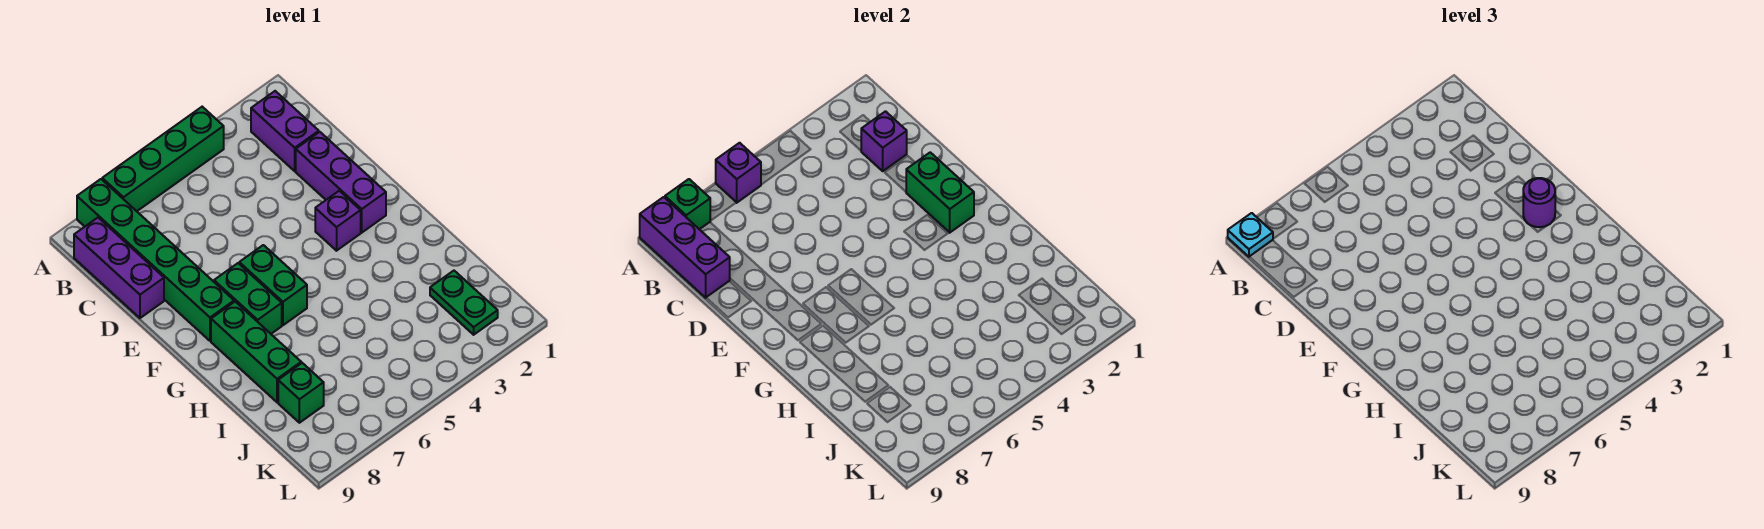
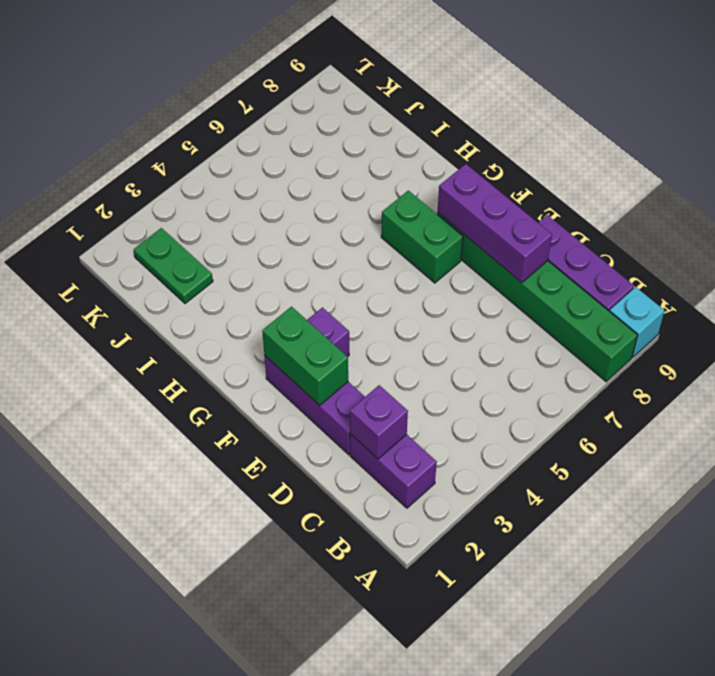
cyan 1x1 brick [610,287,664,357] -> none
purple 1x3 brick [437,164,552,283] -> purple 1x3 brick moved to [640,197,730,298]
none -> green 1x4 brick [102,107,224,211]
none -> green 1x2 brick [239,245,307,325]
none -> green 1x3 brick [211,302,301,402]

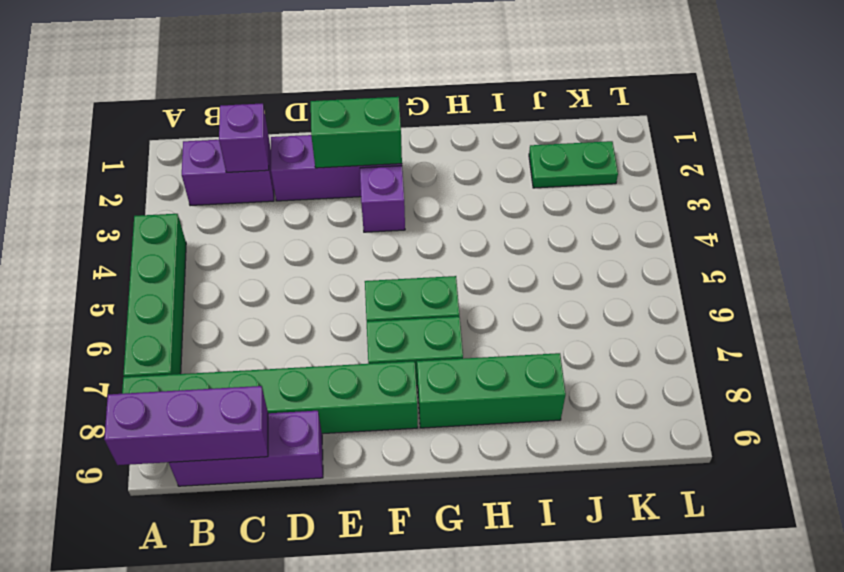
none -> green 1x1 brick [278,363,324,423]
none -> purple 1x1 brick [716,143,761,203]
none -> green 1x1 brick [665,179,710,229]

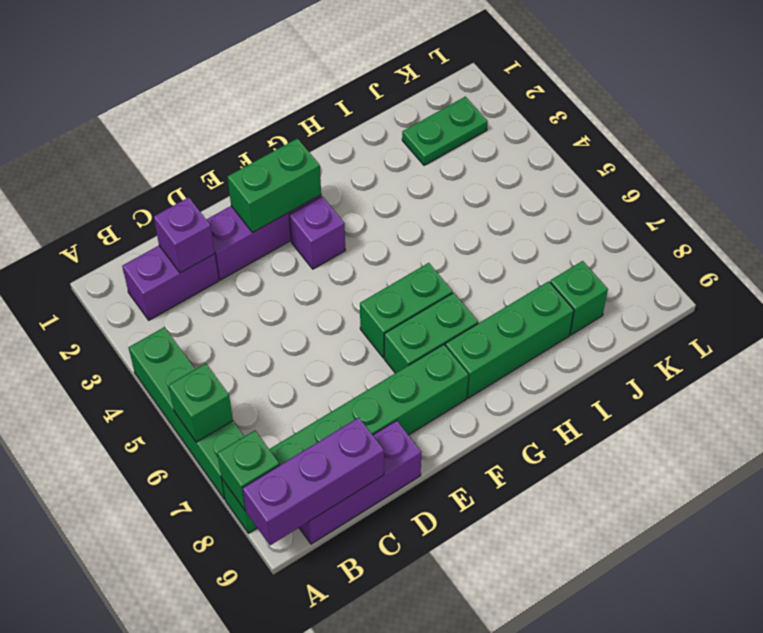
green 1x1 brick [169,364,233,442] -> purple 1x1 brick [716,143,761,203]
none -> cyan 1x1 plate [1228,213,1273,257]
none -> purple 1x1 round brick [1523,178,1555,227]

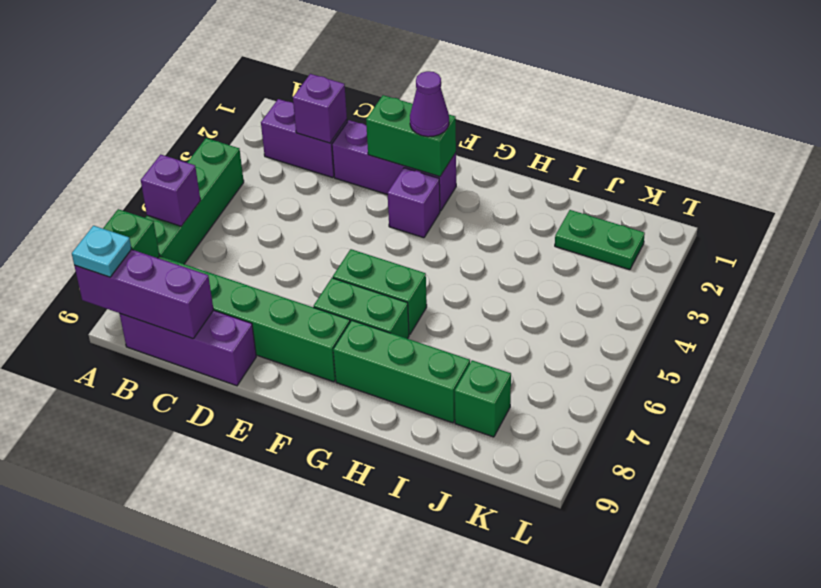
purple 1x1 cone [410,71,449,137] -> purple 1x1 round brick [1523,178,1555,227]

